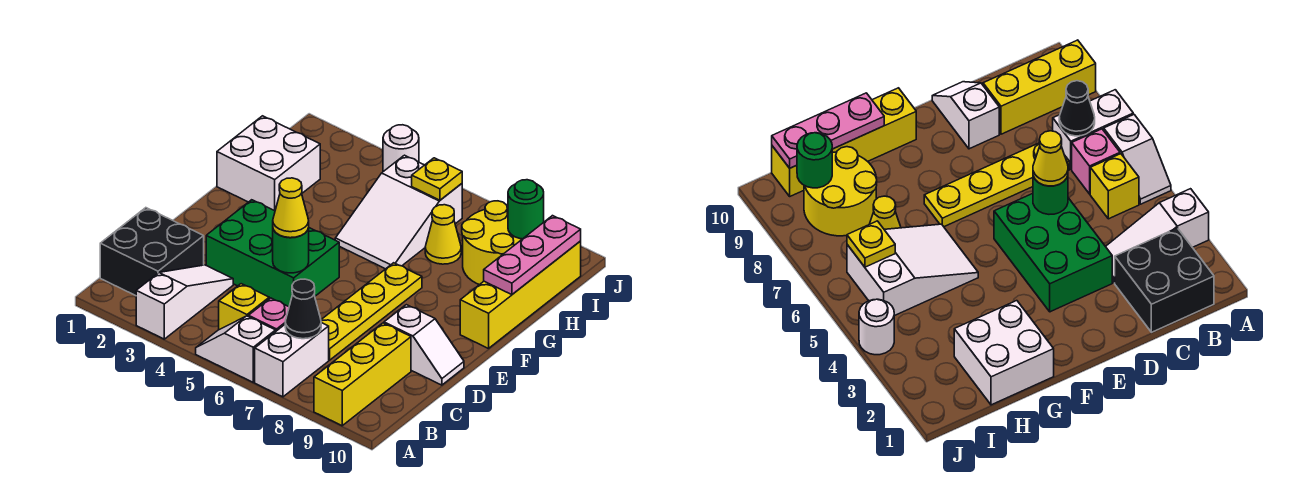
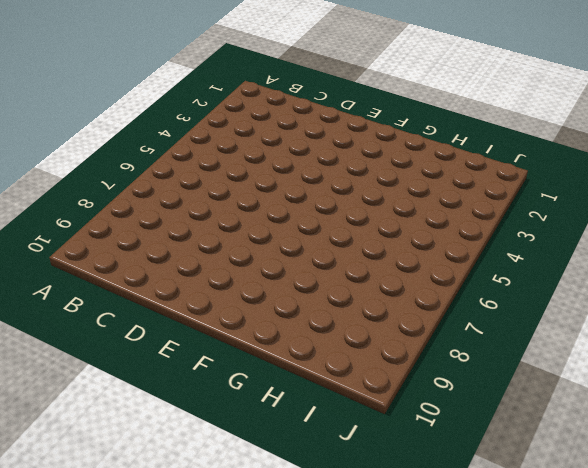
none -> white 1x3 slope [136,265,233,339]
none -> white 1x2 slope [196,316,276,382]
none -> white 1x2 brick [255,323,329,397]

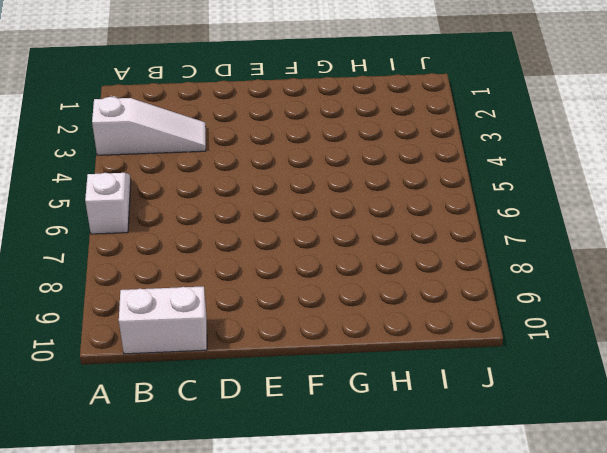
white 1x2 brick [119,286,207,354] -> white 1x2 brick moved to [255,323,329,397]
none -> yellow 1x3 brick [314,323,411,426]
none -> black 2x2 brick [100,208,204,296]
none -> yellow 1x1 brick [219,284,269,330]

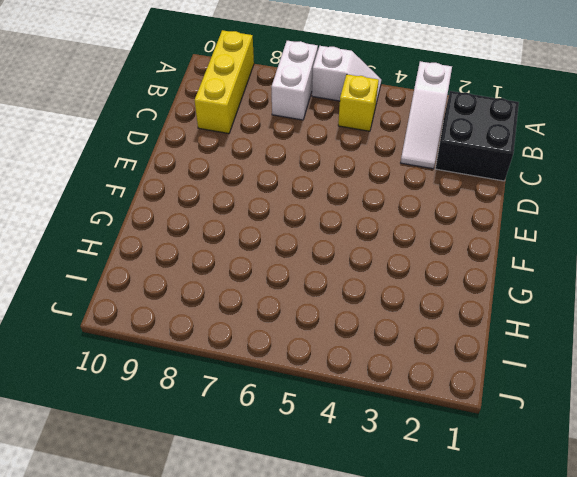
none -> pink 1x1 brick [248,298,289,331]
none -> yellow 1x4 plate [321,263,422,360]
none -> green 2x3 brick [206,200,339,307]

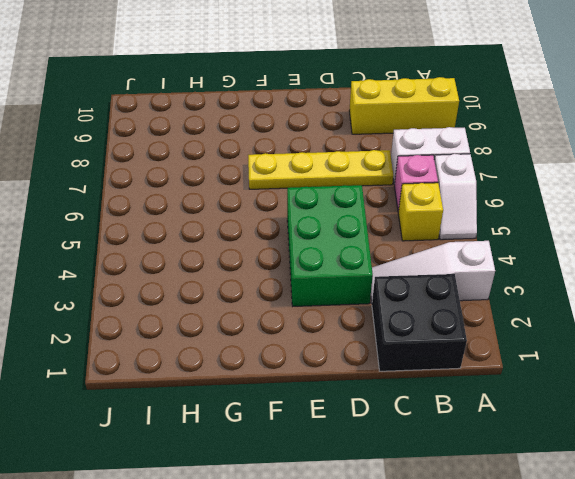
none -> white 1x2 slope [384,305,464,385]
none -> yellow 1x4 brick [460,241,581,348]
none -> white 2x2 brick [217,116,320,211]

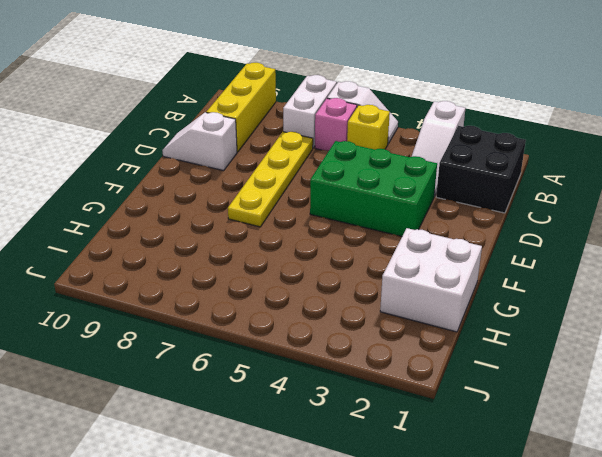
none -> yellow 1x4 brick [460,241,581,348]
none -> white 2x3 slope [335,155,462,269]
none -> yellow 1x1 cone [425,205,461,264]

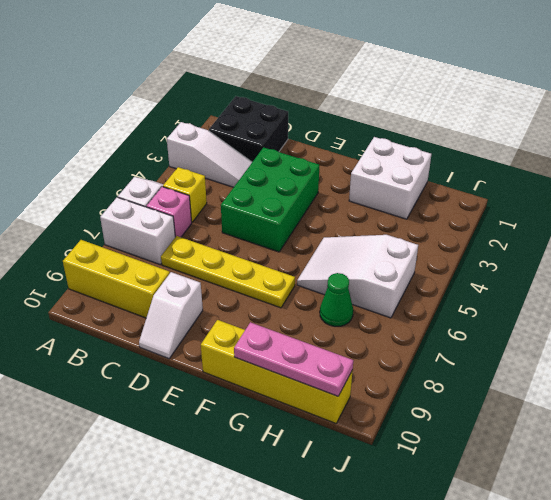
green 1x1 cone [320,273,353,327] -> yellow 1x1 cone [425,205,461,264]
none -> yellow 2x2 round brick [462,201,522,285]
none -> white 1x1 round brick [383,125,419,172]
none -> black 1x1 cone [285,279,321,339]

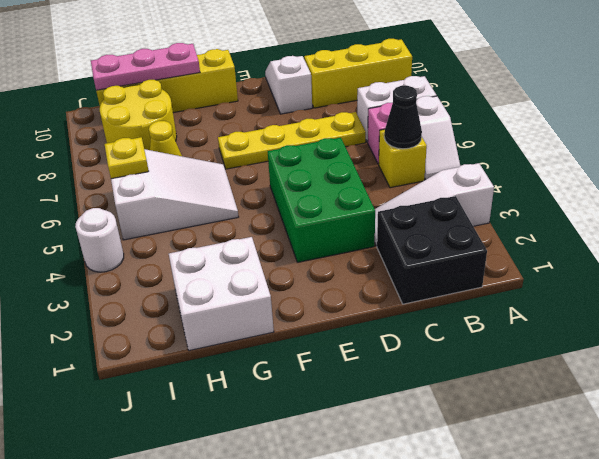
black 1x1 cone [384,86,422,149] -> black 1x1 cone moved to [285,279,321,339]
none -> green 1x1 round brick [273,228,309,273]
none -> green 1x1 round brick [508,180,544,239]
none -> yellow 1x1 cone [273,178,309,238]

